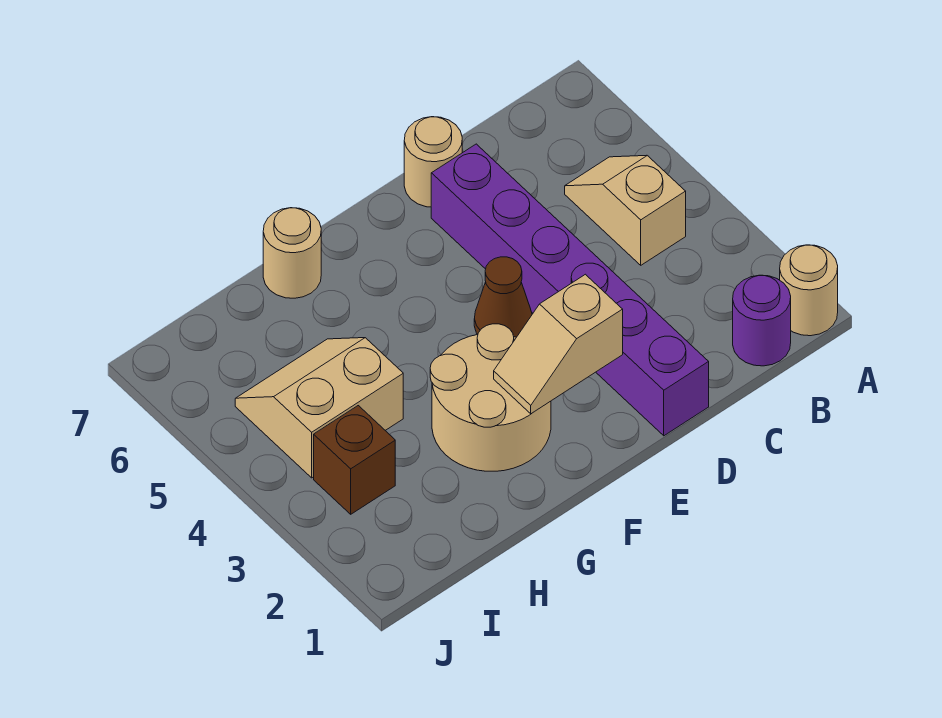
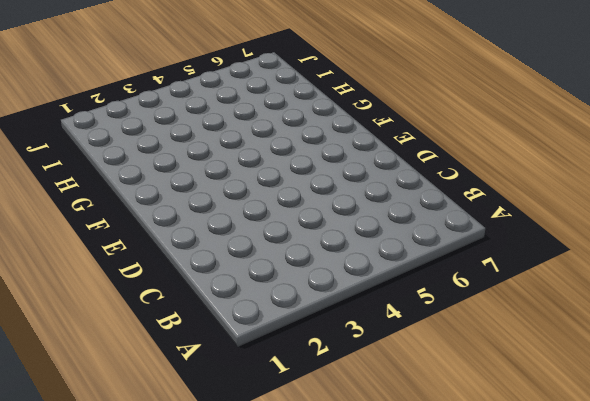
none -> tan 1x1 round brick [780,245,838,336]
none -> purple 1x1 round brick [733,275,791,366]

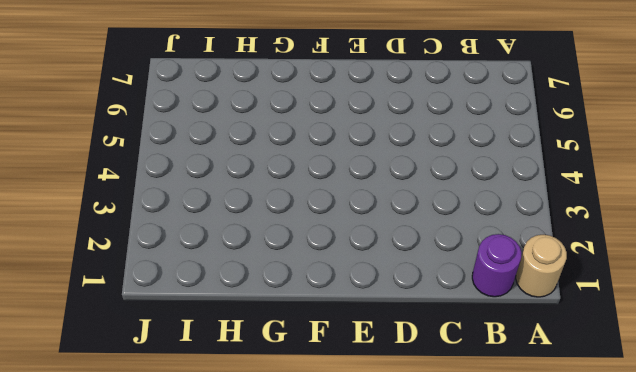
none -> tan 1x2 slope [565,155,686,265]
none -> purple 1x6 brick [431,144,709,436]

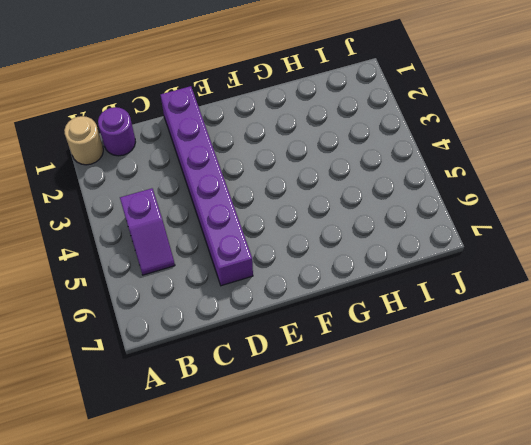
purple 1x2 slope [120,188,175,275] -> tan 1x2 slope [565,155,686,265]
none -> tan 1x1 round brick [404,117,462,207]
none -> brown 1x1 cone [474,257,532,337]

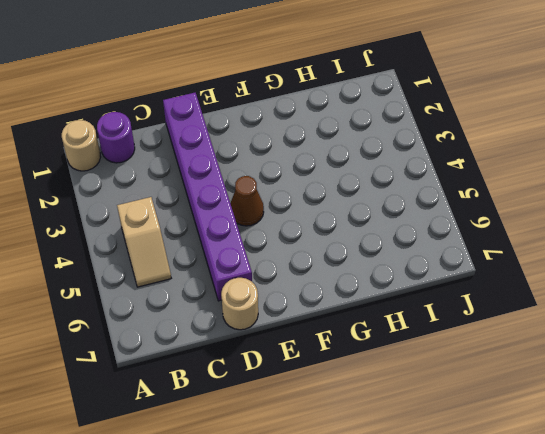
none -> tan 2x2 round brick [430,324,551,471]
none -> tan 1x1 round brick [263,208,321,298]

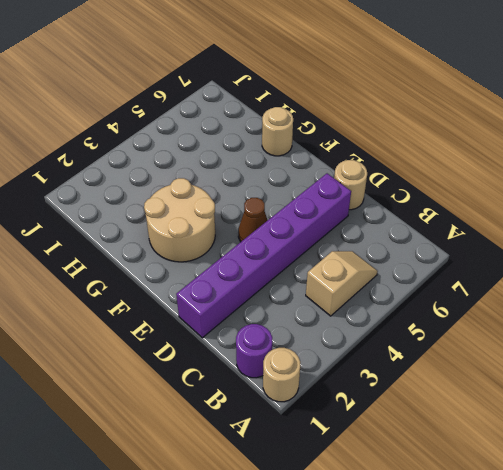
none -> tan 2x2 slope [235,338,403,478]
none -> brown 1x1 brick [314,406,395,514]

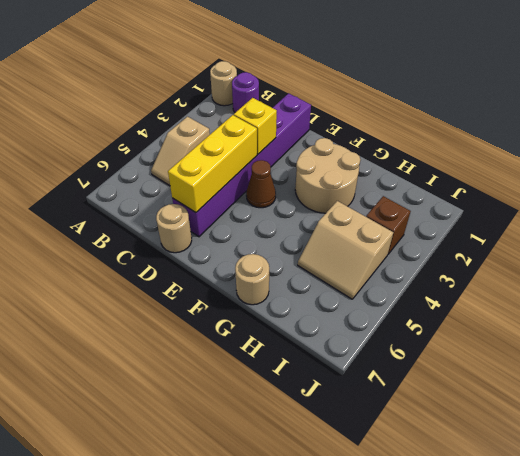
yellow 1x1 brick [234,98,277,154] -> none
yellow 1x3 brick [168,115,257,213] -> none
none -> tan 1x2 slope [494,274,623,414]

